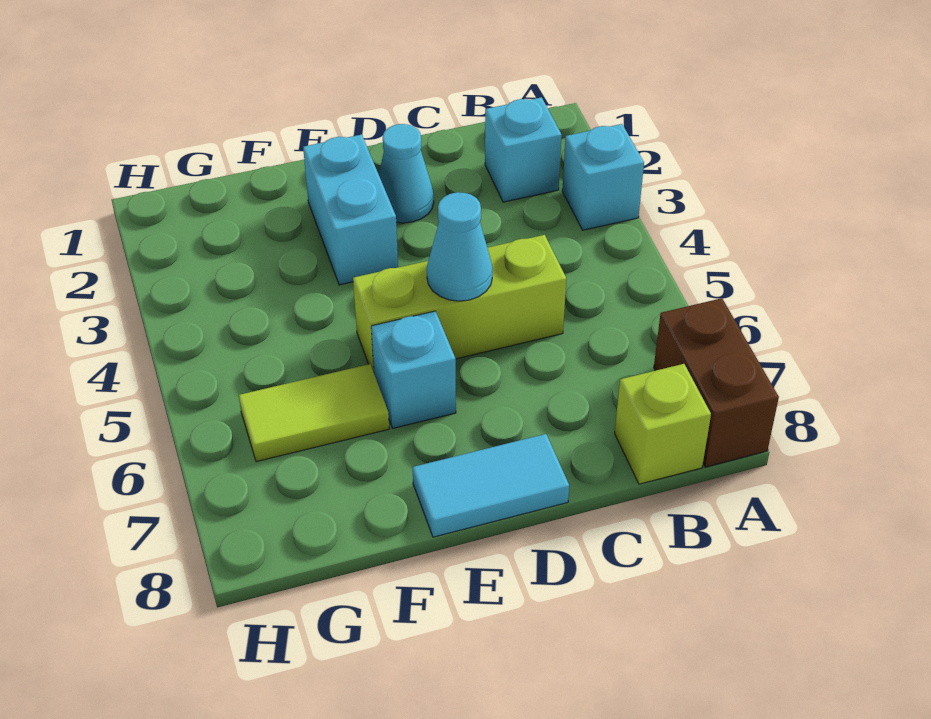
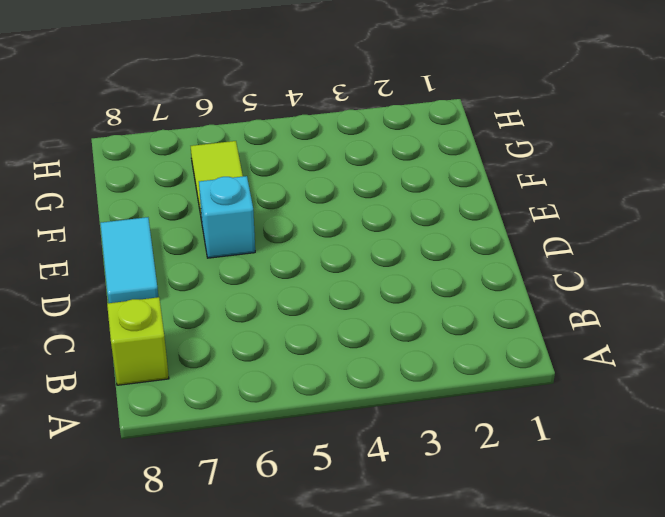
none -> cyan 1x1 brick [562,124,644,230]
none -> brown 1x2 brick [654,298,779,467]

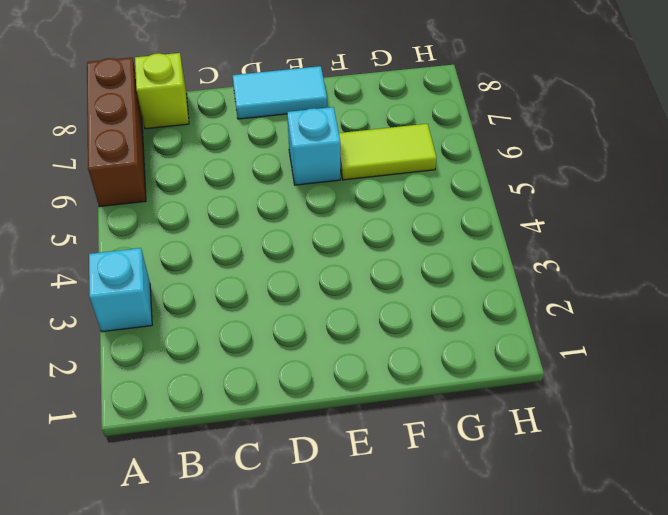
brown 1x3 brick [87,58,146,207] -> brown 1x2 brick [654,298,779,467]
none -> cyan 1x1 brick [485,97,562,202]
none -> lime 1x3 brick [353,235,566,372]

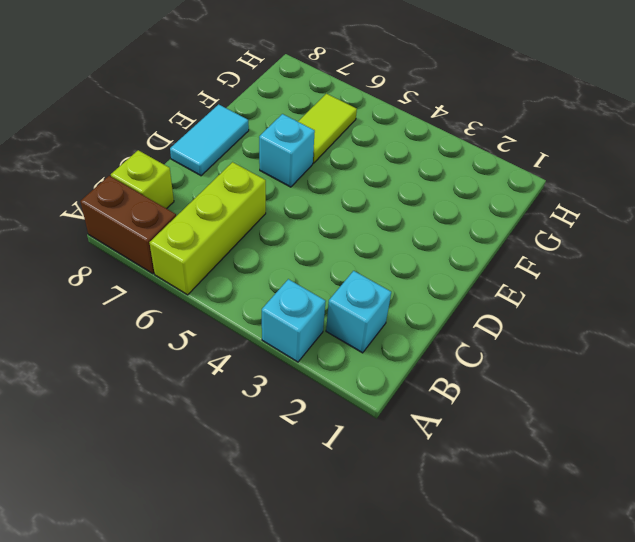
lime 1x3 brick [149,162,266,295] -> lime 1x3 brick moved to [353,235,566,372]
none -> cyan 1x1 cone [379,124,434,223]
none -> cyan 1x2 brick [303,134,398,285]

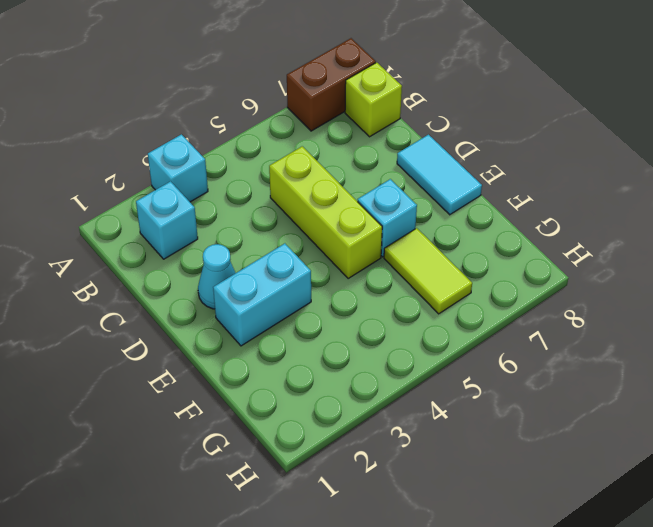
none -> cyan 1x1 cone [427,192,493,301]

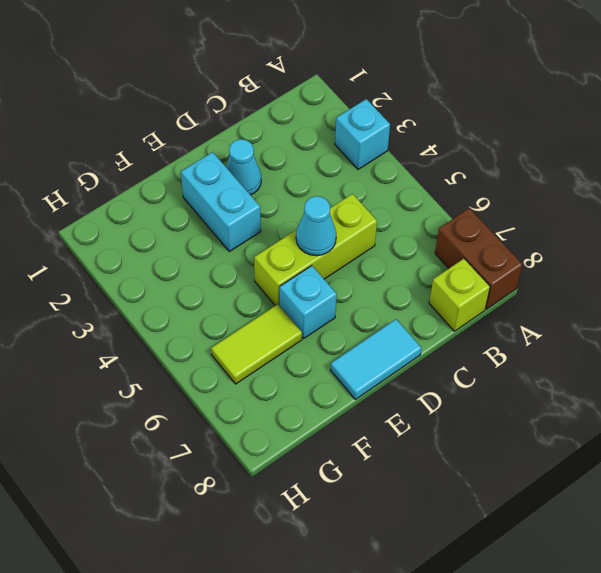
none -> cyan 1x1 brick [485,97,562,202]

